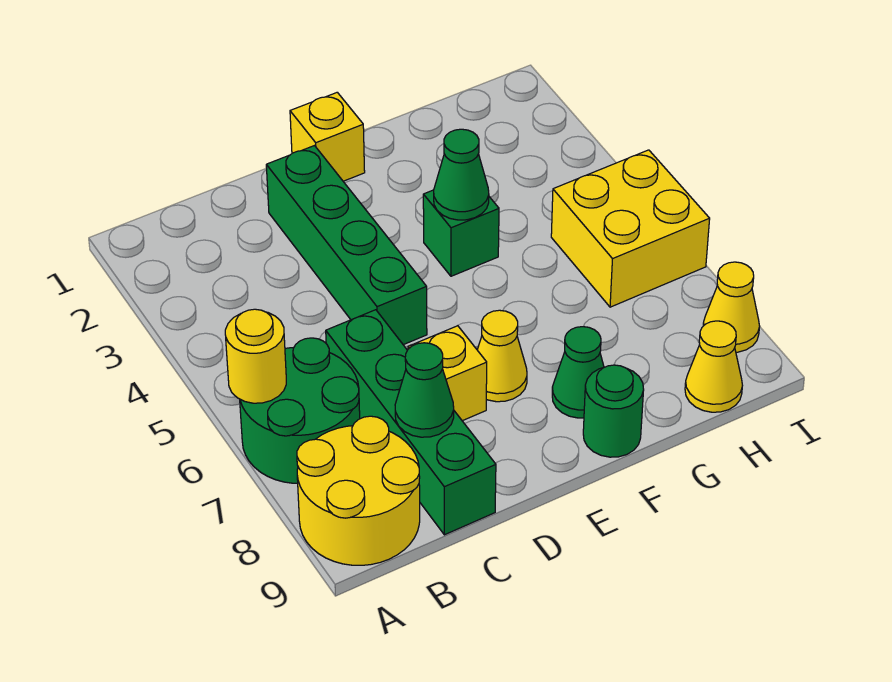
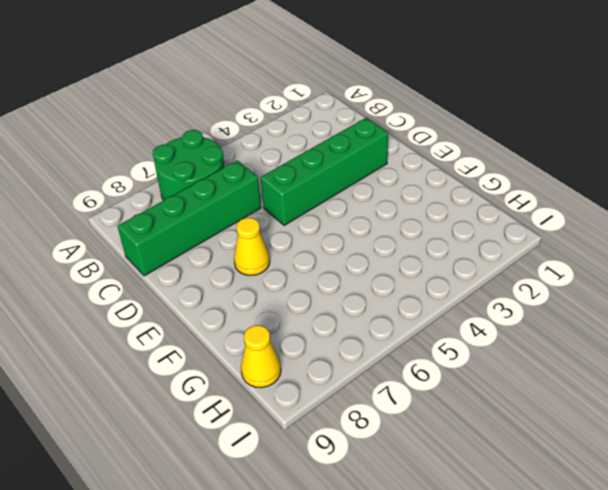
none -> yellow 2x2 round brick [297,416,420,565]
none -> yellow 1x1 brick [408,326,487,421]
none -> yellow 1x1 brick [290,92,365,181]

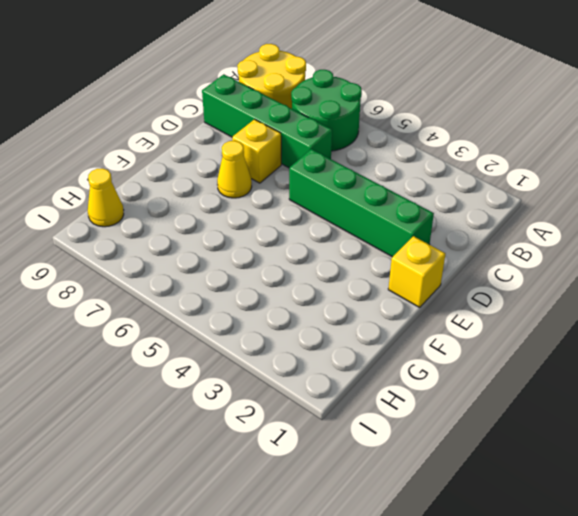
none -> green 1x1 brick [423,190,499,276]
none -> green 1x1 cone [552,327,604,418]
none -> green 1x1 round brick [583,365,644,457]

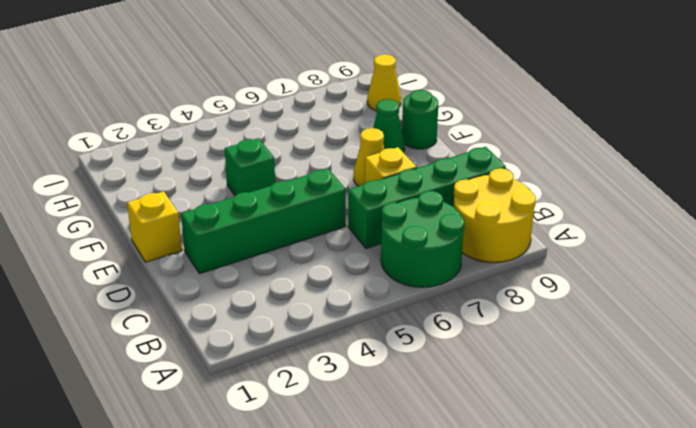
none -> yellow 2x2 brick [551,150,710,307]
none -> yellow 1x1 cone [703,262,760,352]
none -> yellow 1x1 round brick [225,309,286,403]

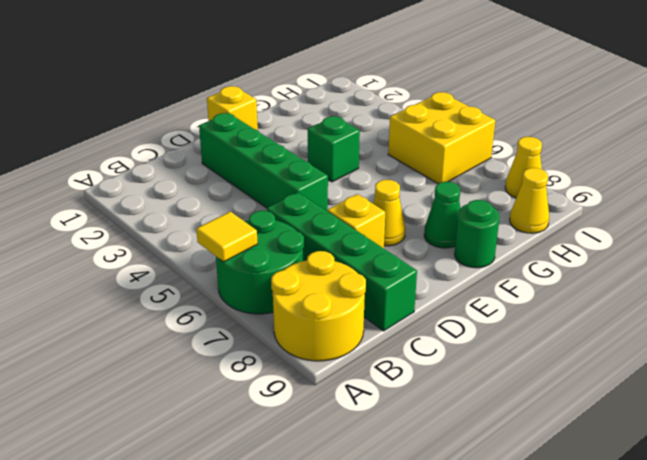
yellow 1x1 tile [196,212,258,262] -> yellow 1x1 round brick [225,309,286,403]
none -> green 1x1 cone [395,343,454,437]
none -> green 1x1 cone [434,129,489,220]

